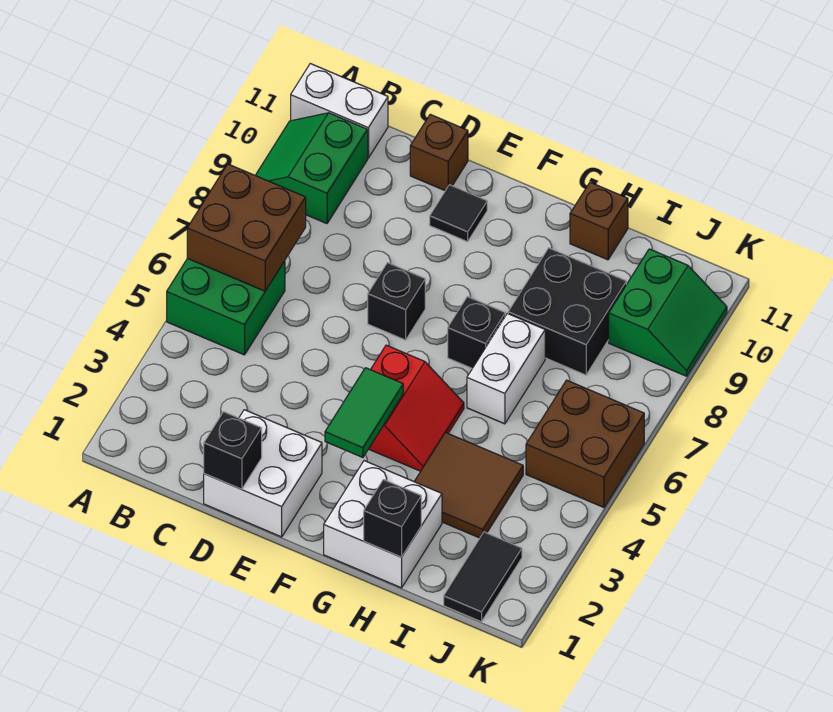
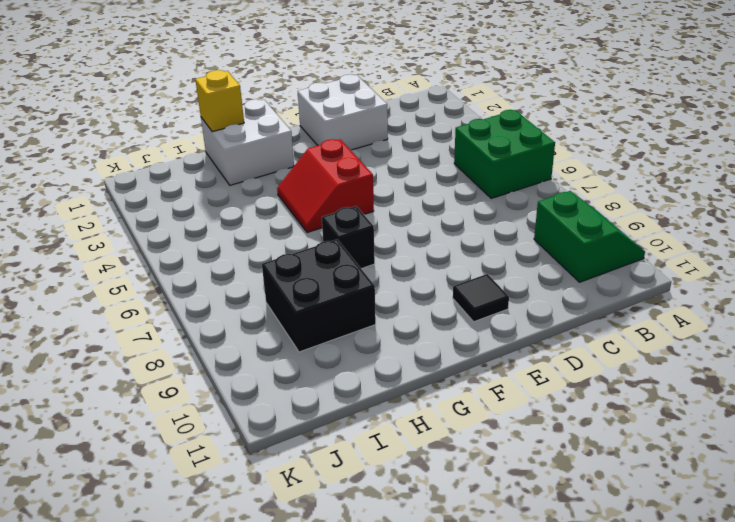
yellow 1x1 brick [195,70,244,132] -> black 1x1 brick [364,480,421,557]
none -> white 1x2 brick [291,64,388,158]
none -> brown 1x1 brick [410,114,468,191]
none -> black 1x1 brick [368,263,425,340]

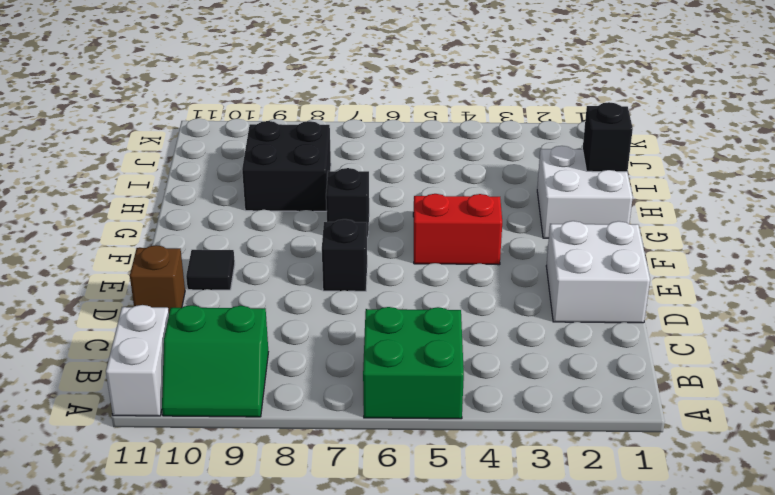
none -> brown 2x2 tile [414,432,523,538]
none -> white 1x2 brick [467,313,545,424]
none -> brown 1x1 brick [570,182,628,260]

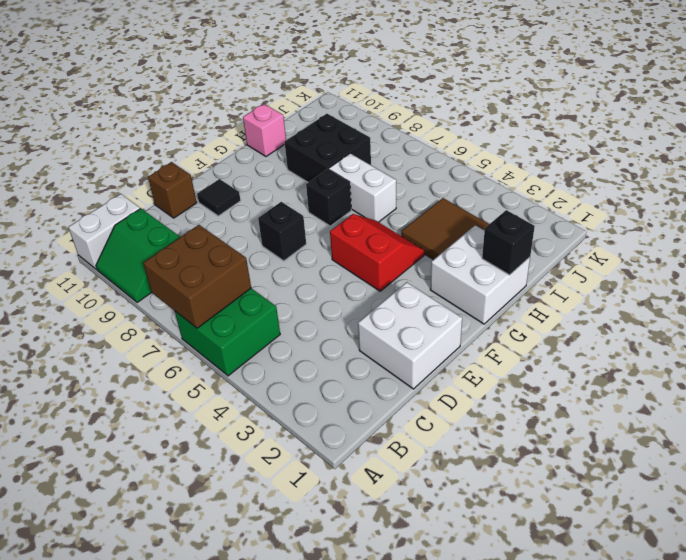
pink 1x1 brick [243,104,286,156] -> brown 1x1 brick [570,182,628,260]
none -> black 1x2 tile [444,532,522,622]
none -> brown 2x2 brick [526,380,644,507]
none -> green 2x2 slope [609,249,727,376]

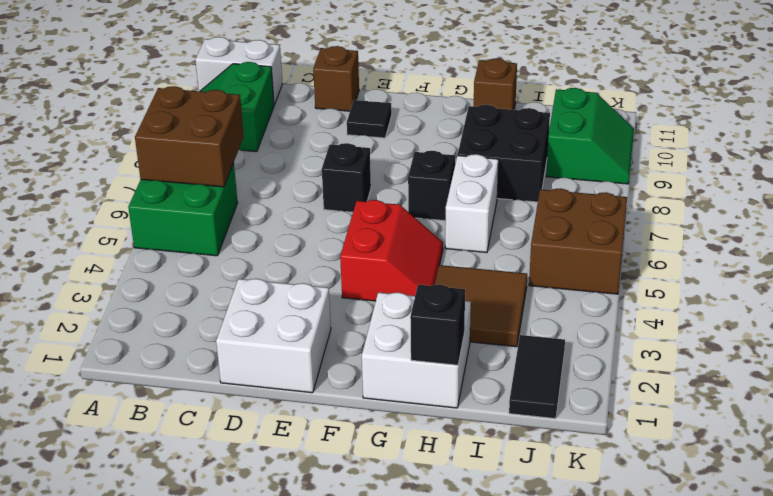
none -> black 1x1 brick [204,412,262,489]
none -> green 1x2 tile [325,368,403,457]

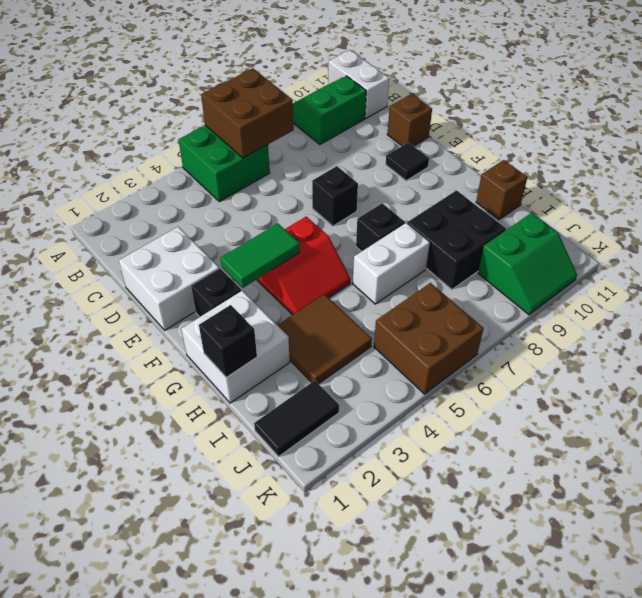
black 1x1 brick [191,269,241,317] -> black 1x1 brick moved to [204,412,262,489]

